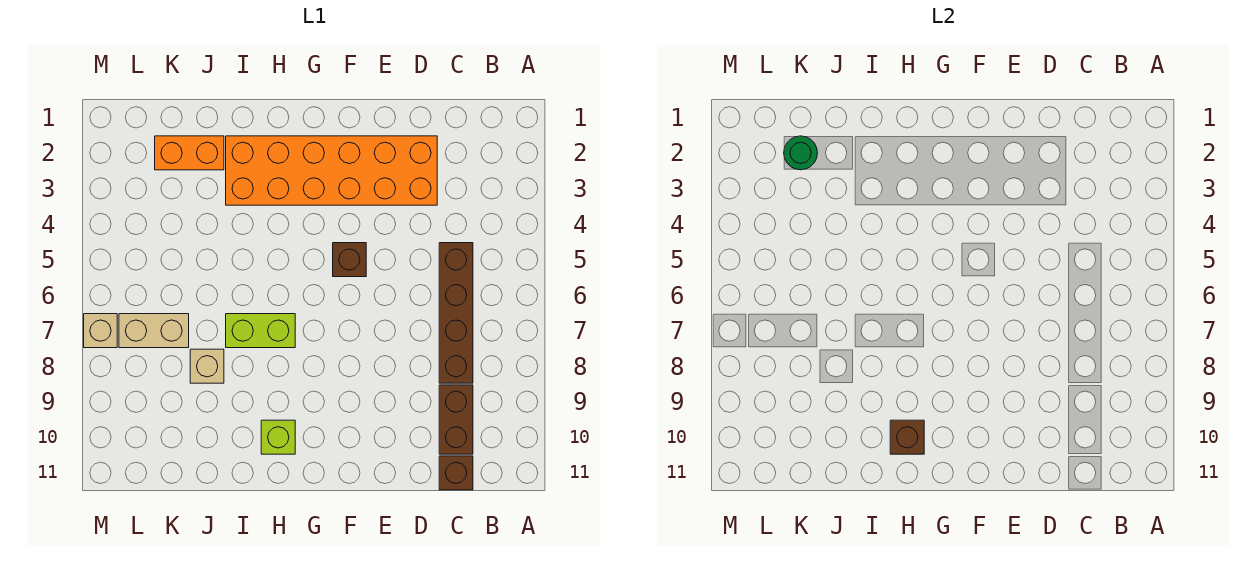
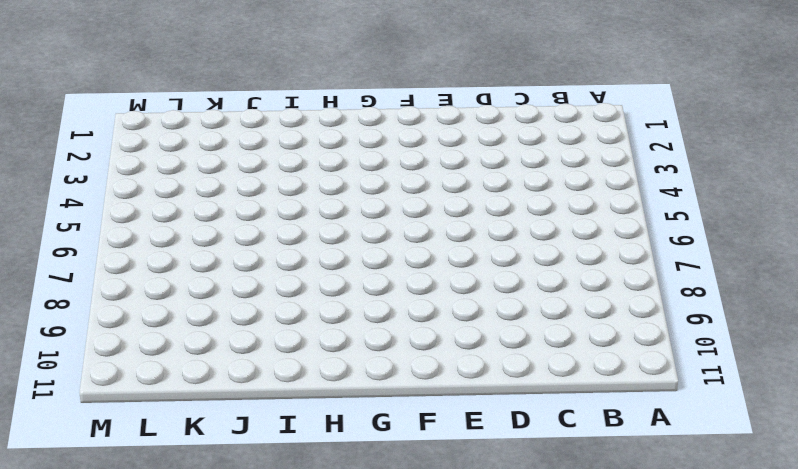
none -> brown 1x4 brick [439,243,473,383]
none -> brown 1x2 brick [439,385,473,454]
none -> brown 1x1 brick [439,456,473,490]

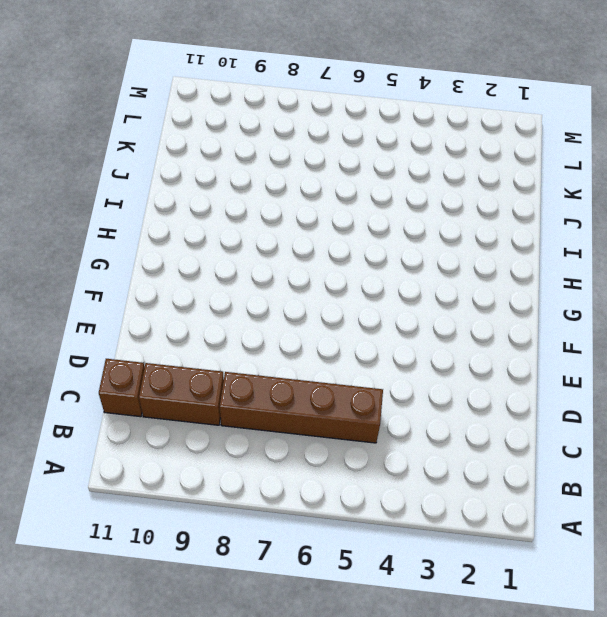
none -> orange 2x6 brick [226,136,437,205]
none -> brown 1x1 brick [333,243,366,277]
none -> lime 1x2 brick [226,314,295,348]

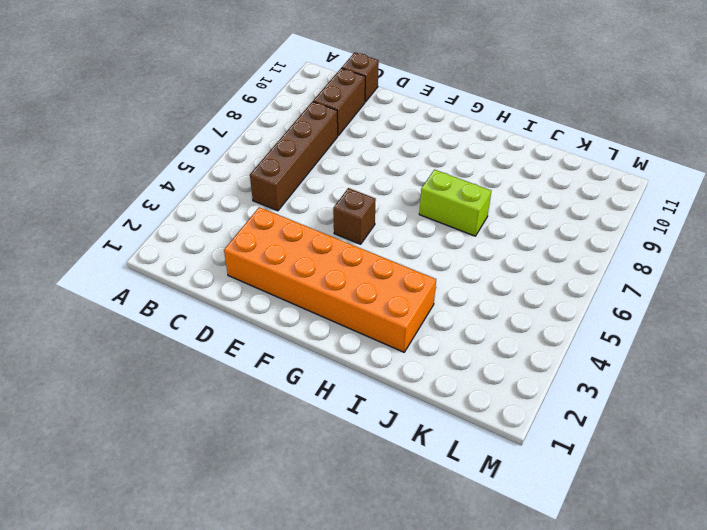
none -> lime 1x1 brick [261,420,295,454]
none -> orange 1x2 brick [155,136,224,170]
none -> tan 1x1 brick [190,349,224,383]

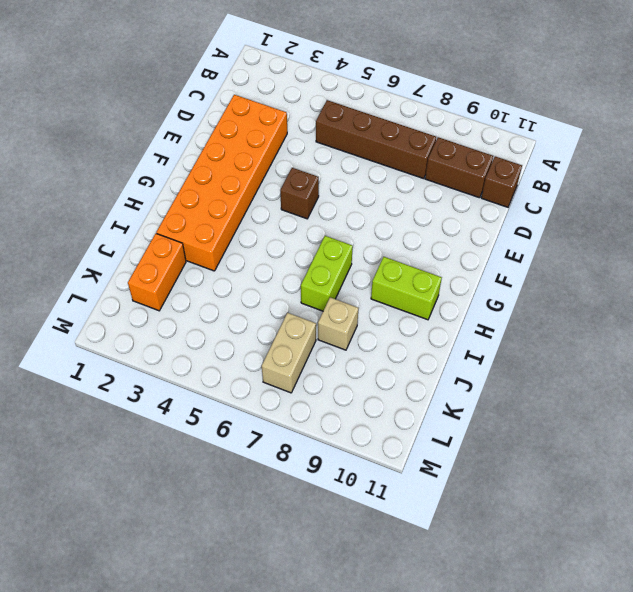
lime 1x2 brick [371,257,442,320] -> lime 1x1 brick [261,420,295,454]
none -> tan 1x1 brick [84,314,117,348]
none -> brown 1x1 brick [890,420,924,454]
none -> green 1x1 round brick [784,136,817,170]

